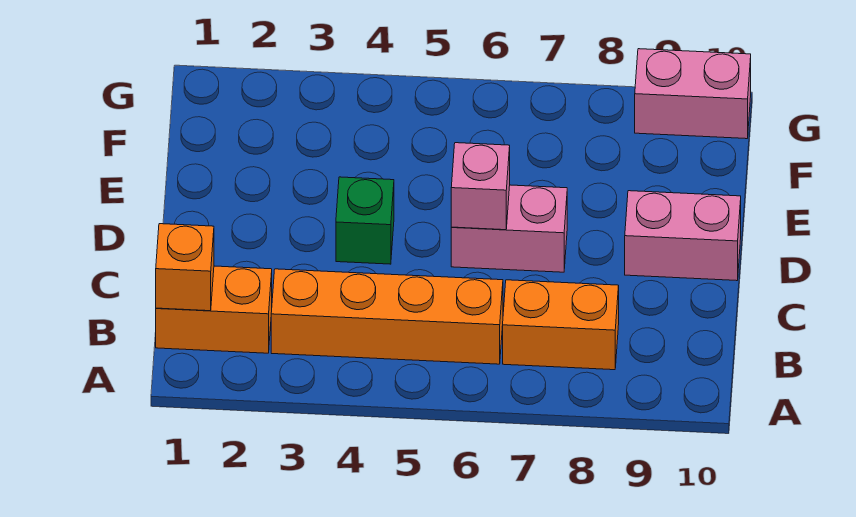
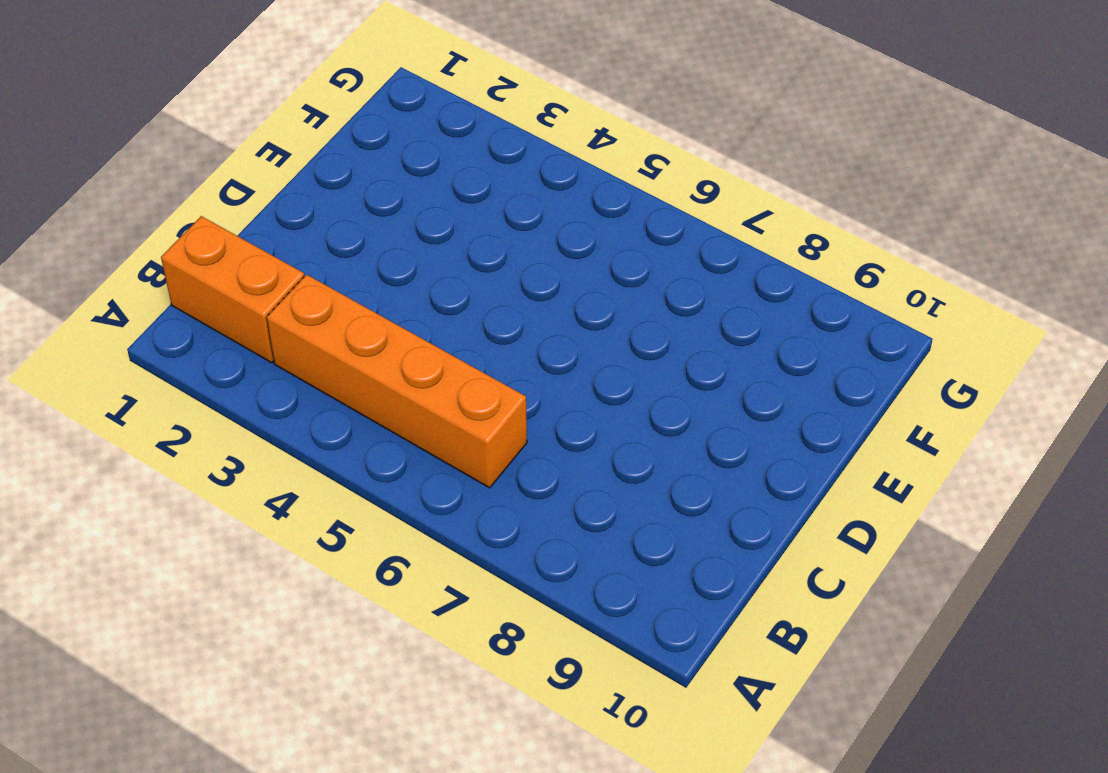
none -> orange 1x2 brick [503,280,619,370]
none -> green 1x1 brick [336,177,394,264]

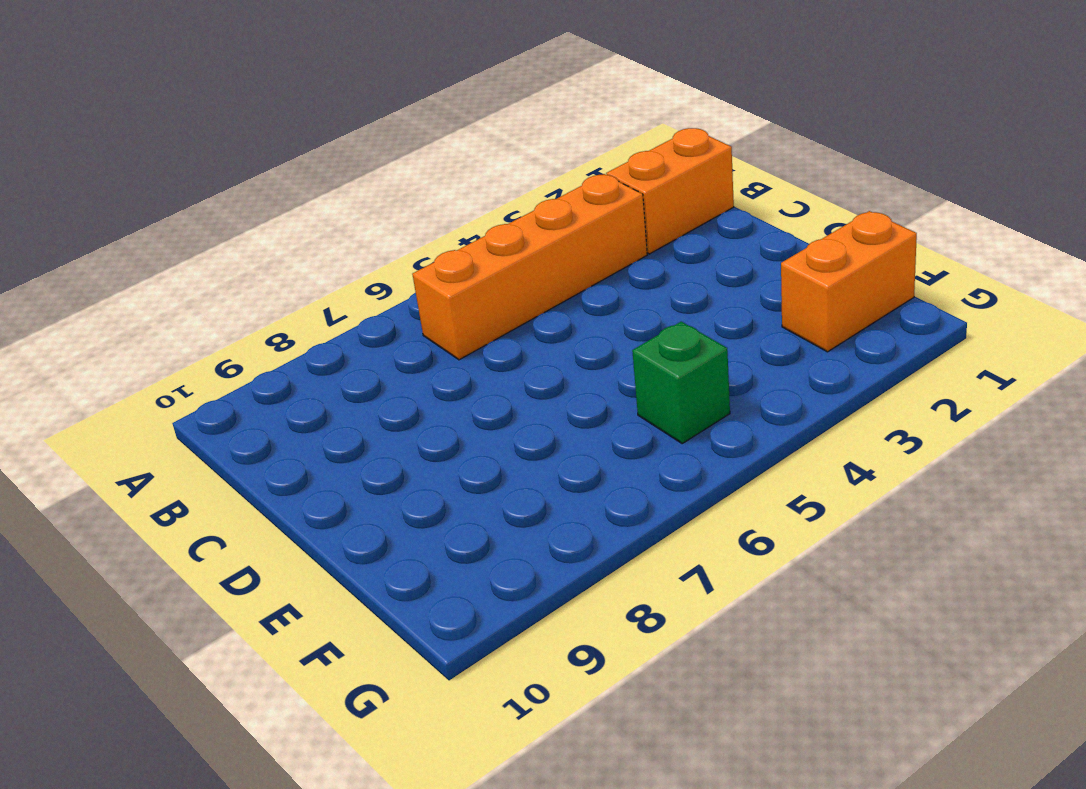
orange 1x2 brick [781,211,917,352] -> orange 1x2 brick moved to [503,280,619,370]
green 1x1 brick [632,321,730,443] -> green 1x1 brick moved to [336,177,394,264]
none -> pink 1x2 brick [451,185,567,272]
none -> pink 1x2 brick [625,191,741,281]

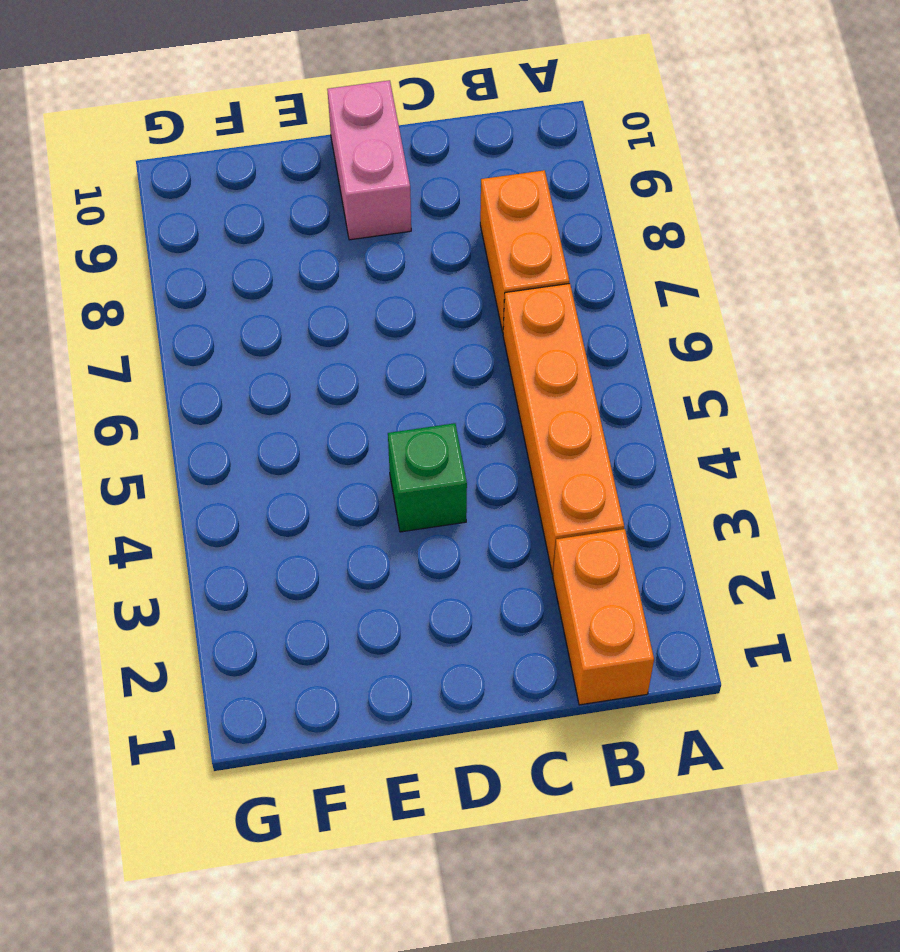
none -> pink 1x2 brick [451,185,567,272]
none -> pink 1x2 brick [635,49,751,139]

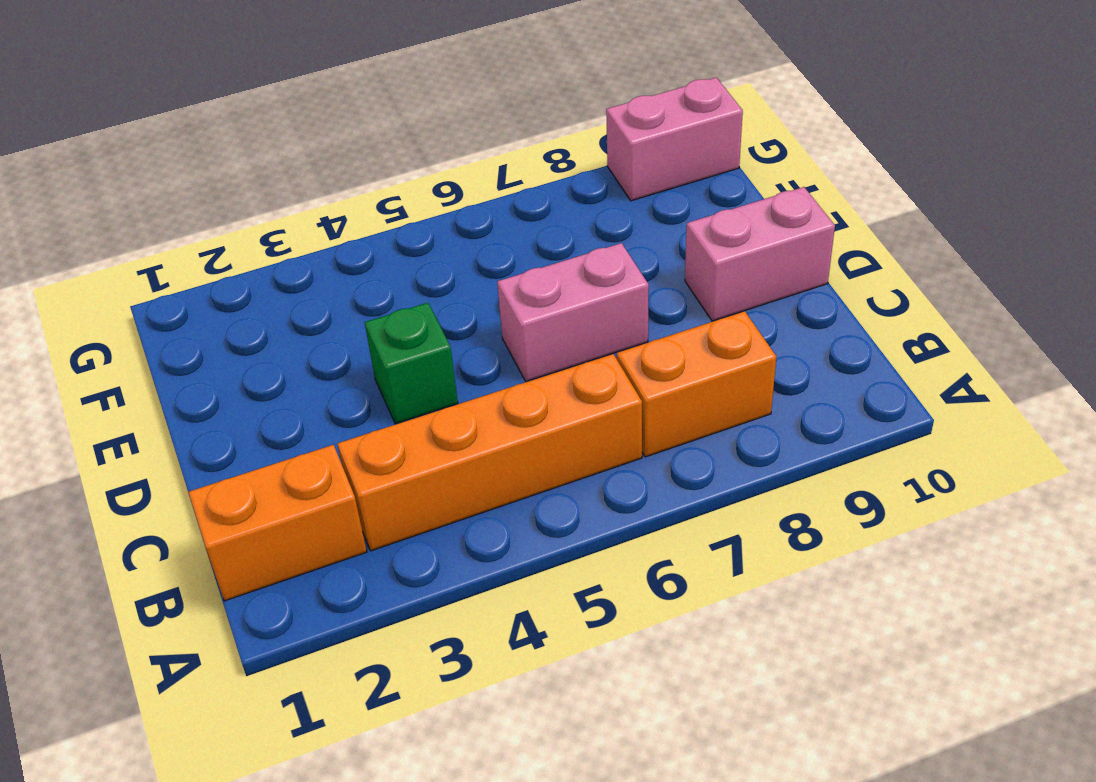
none -> orange 1x1 brick [156,224,214,311]
none -> pink 1x1 brick [451,143,510,230]

